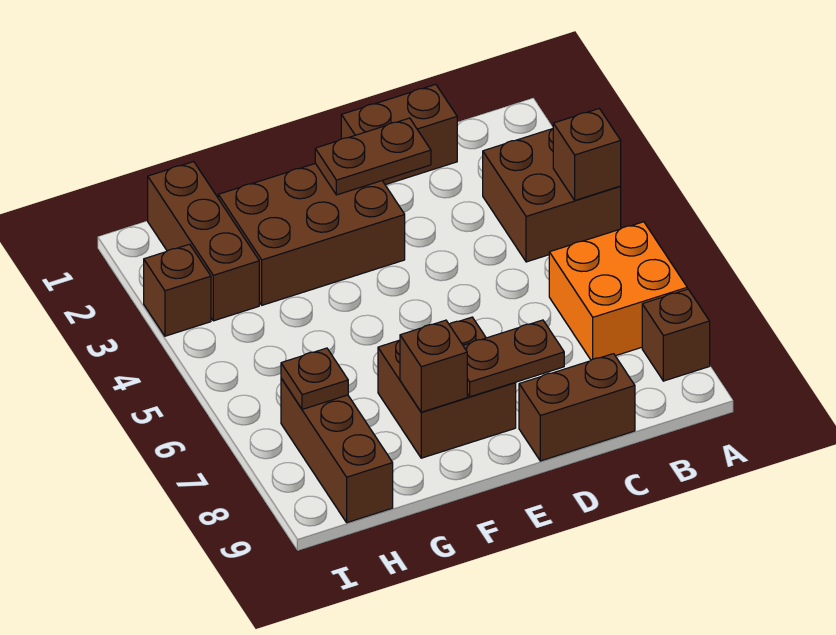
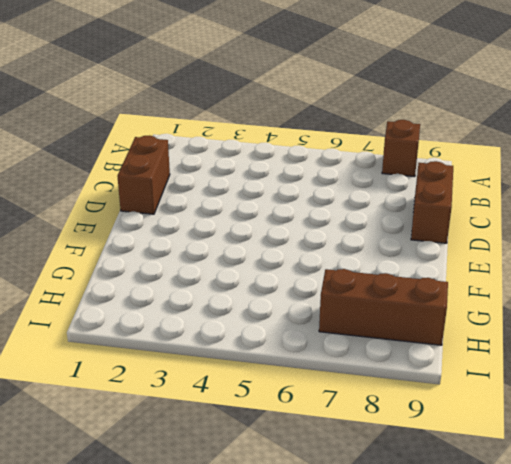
none -> brown 2x2 brick [483,129,621,262]
none -> orange 2x2 brick [549,222,687,360]
none -> brown 2x3 brick [218,164,405,305]

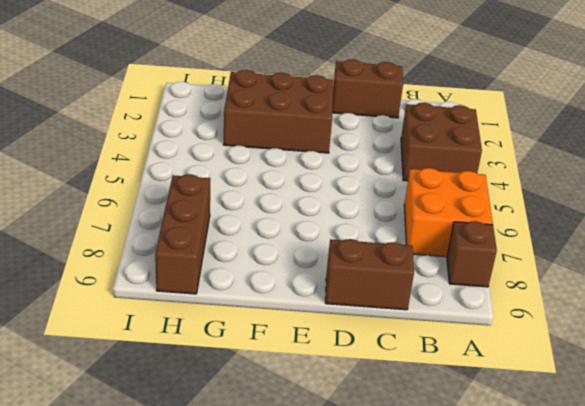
none -> brown 2x2 brick [378,317,516,458]
none -> brown 1x3 brick [148,162,259,321]
none -> brown 1x1 brick [144,244,211,336]

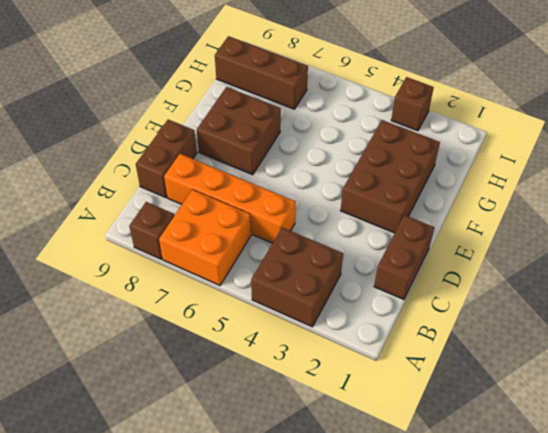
orange 1x4 brick [164,154,296,243] -> none
none -> brown 1x3 brick [148,162,259,321]
none -> brown 1x1 brick [553,109,621,200]
none -> brown 1x2 plate [315,118,431,195]

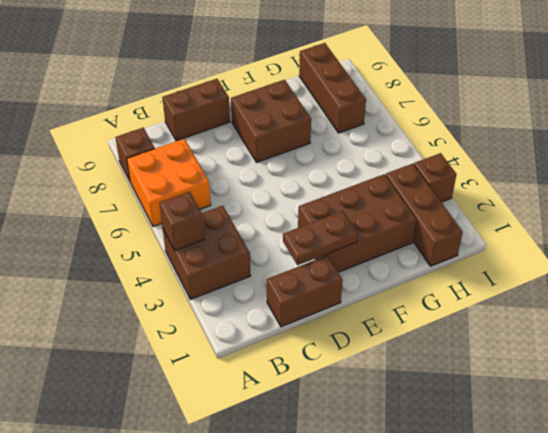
none -> brown 1x2 plate [463,320,564,397]
none -> brown 1x1 brick [400,320,467,412]
none -> brown 1x1 plate [281,348,348,409]

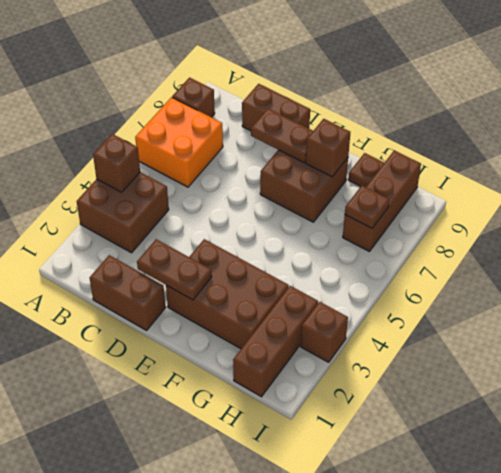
brown 1x1 plate [348,153,384,187] -> none

